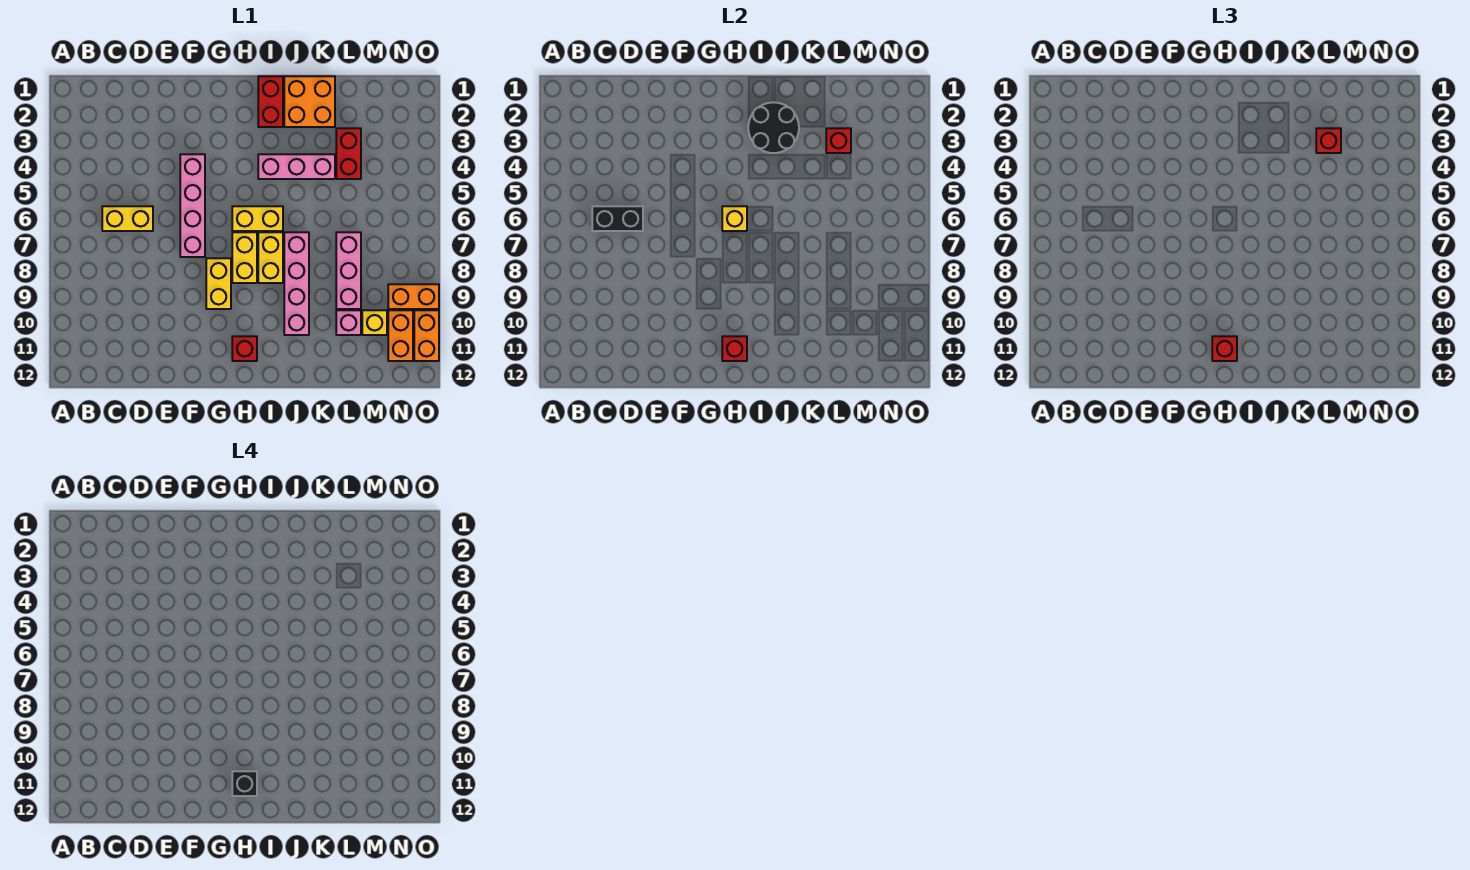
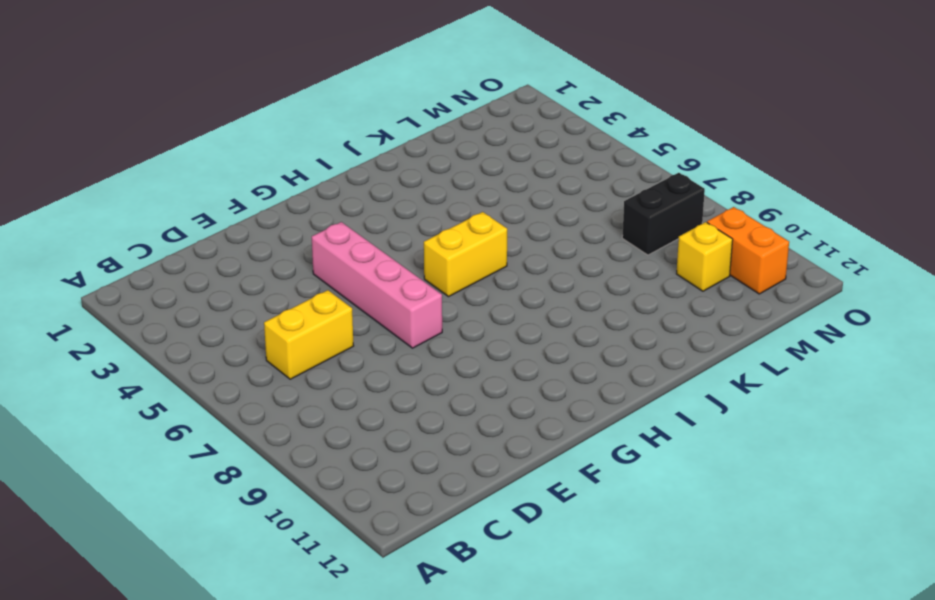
black 1x2 brick [622,173,705,255] -> black 1x2 brick moved to [592,206,643,231]
none -> yellow 1x2 brick [206,258,231,309]
none -> yellow 1x2 brick [232,232,257,283]
none -> red 1x1 brick [232,336,257,361]

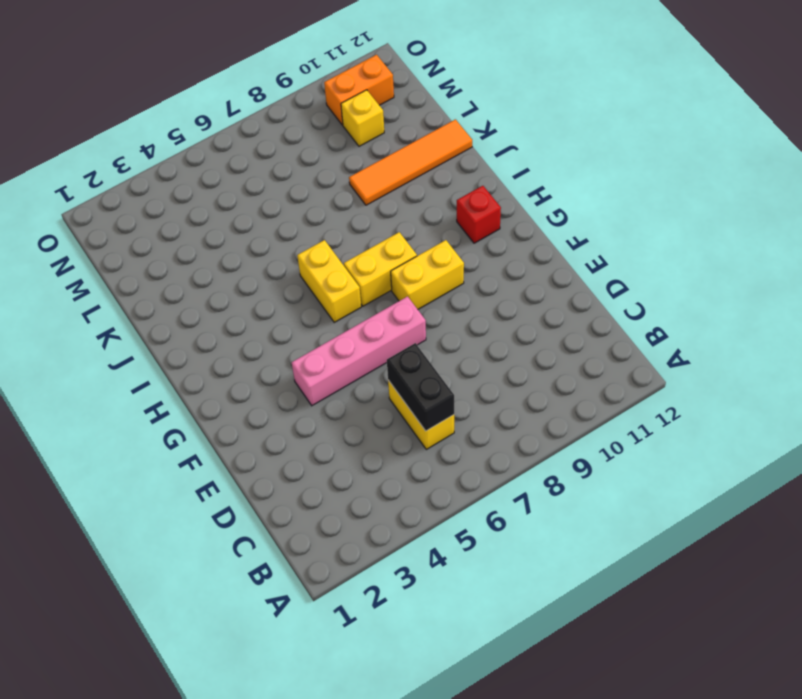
orange 1x4 tile [349,119,472,205] -> none
none -> red 1x2 brick [258,76,283,127]
none -> pink 1x3 brick [258,154,335,179]
none -> yellow 1x2 brick [258,232,283,283]

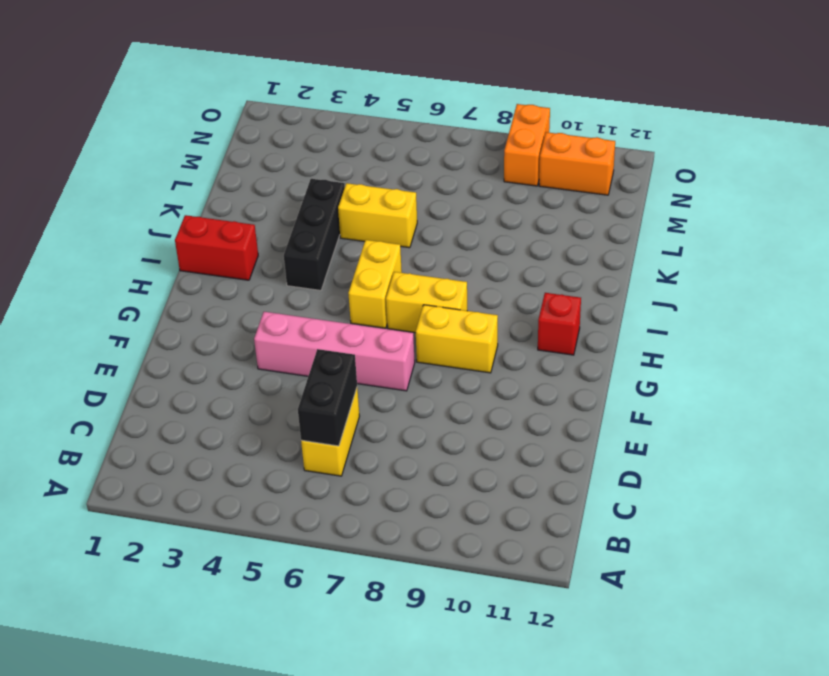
black 1x3 brick [284,179,345,290] -> pink 1x3 brick [258,154,335,179]
yellow 1x2 brick [338,183,417,248] -> yellow 1x2 brick moved to [258,232,283,283]
none -> orange 2x2 brick [284,76,335,127]
none -> pink 1x4 brick [284,232,309,335]
none -> red 1x2 brick [336,128,361,179]

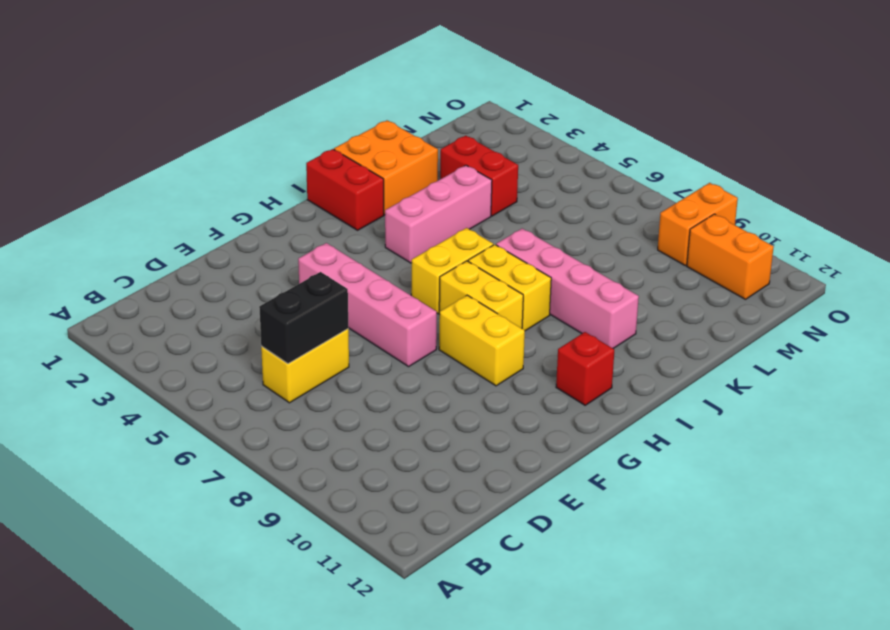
none -> pink 1x3 brick [336,232,361,309]
none -> pink 1x1 brick [336,310,361,335]
none -> yellow 1x1 brick [362,310,387,335]

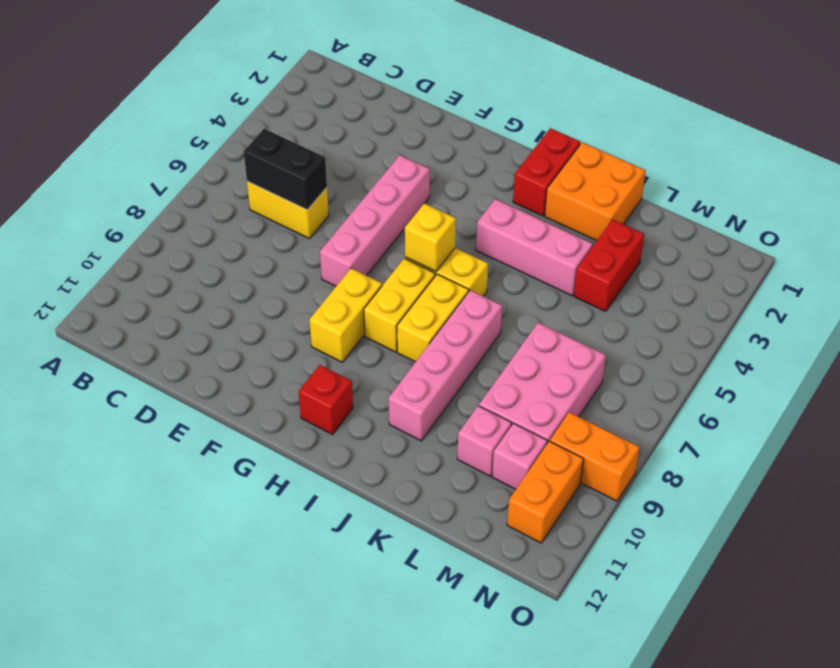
pink 2x3 brick [479,323,606,443] -> pink 1x3 brick [336,232,361,309]
pink 1x1 brick [492,423,547,489] -> yellow 1x1 brick [362,310,387,335]
none -> orange 1x2 brick [414,310,439,361]
none -> red 1x1 brick [722,336,747,361]
none -> black 2x2 round brick [748,102,799,153]

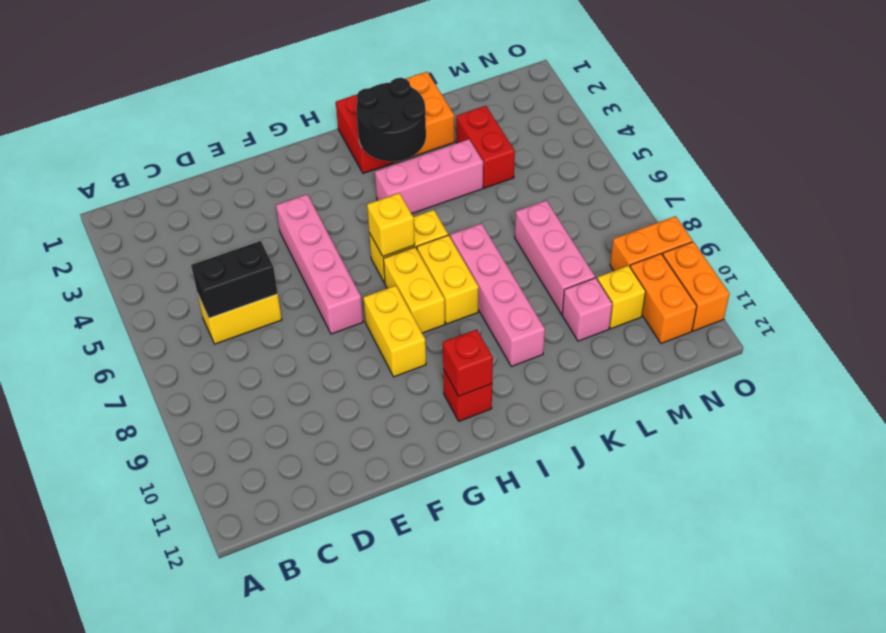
none -> red 1x1 brick [826,128,851,153]
none -> red 1x1 brick [1212,336,1237,361]
none -> red 1x1 brick [1316,128,1341,153]

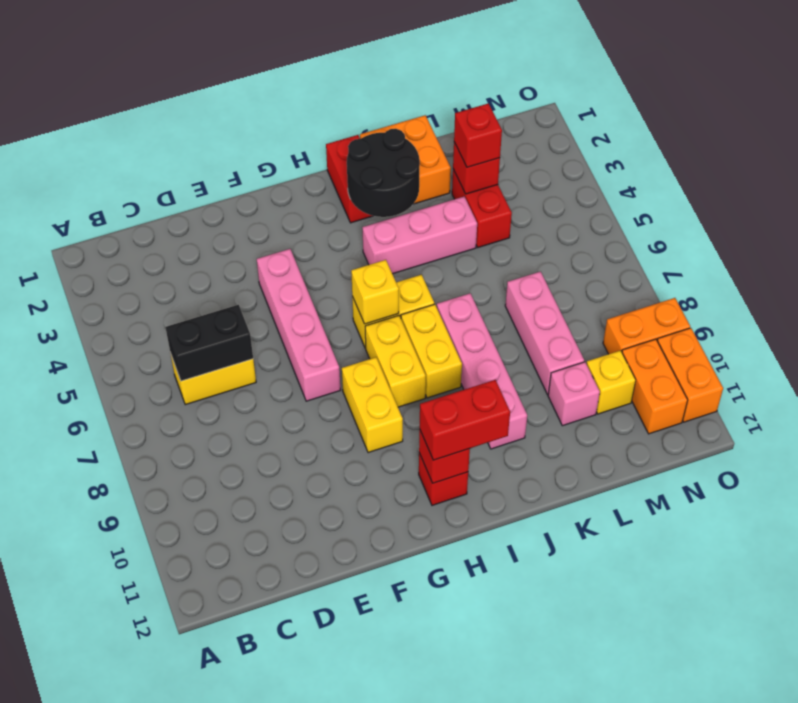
red 1x2 brick [420,380,510,460] -> red 1x1 brick [1212,336,1237,361]
none -> black 1x1 brick [232,771,257,796]

